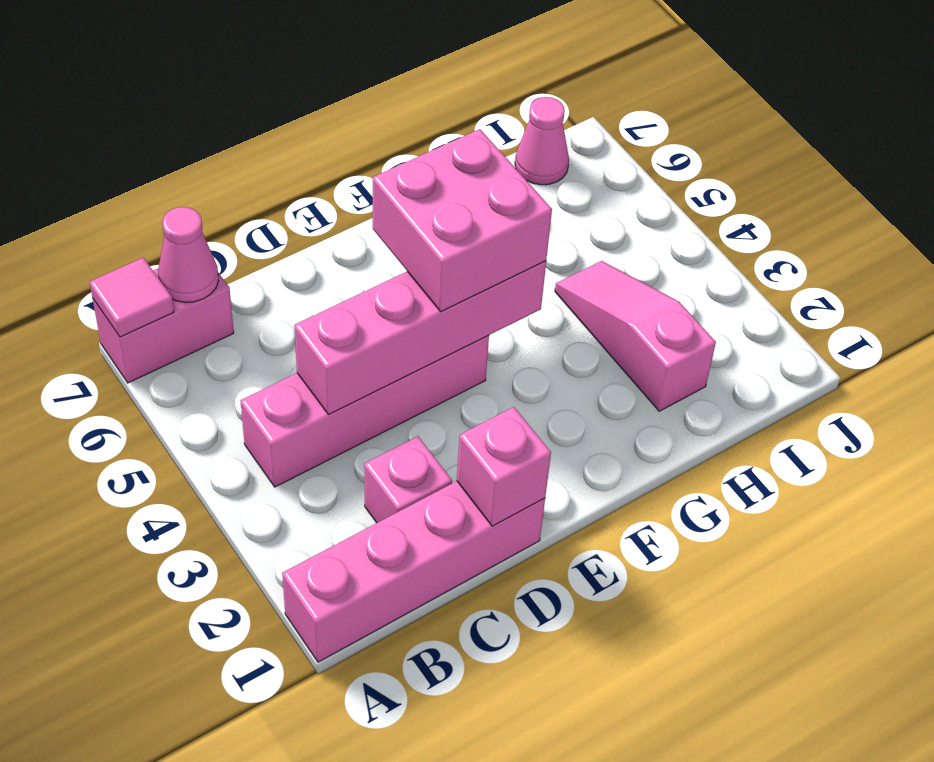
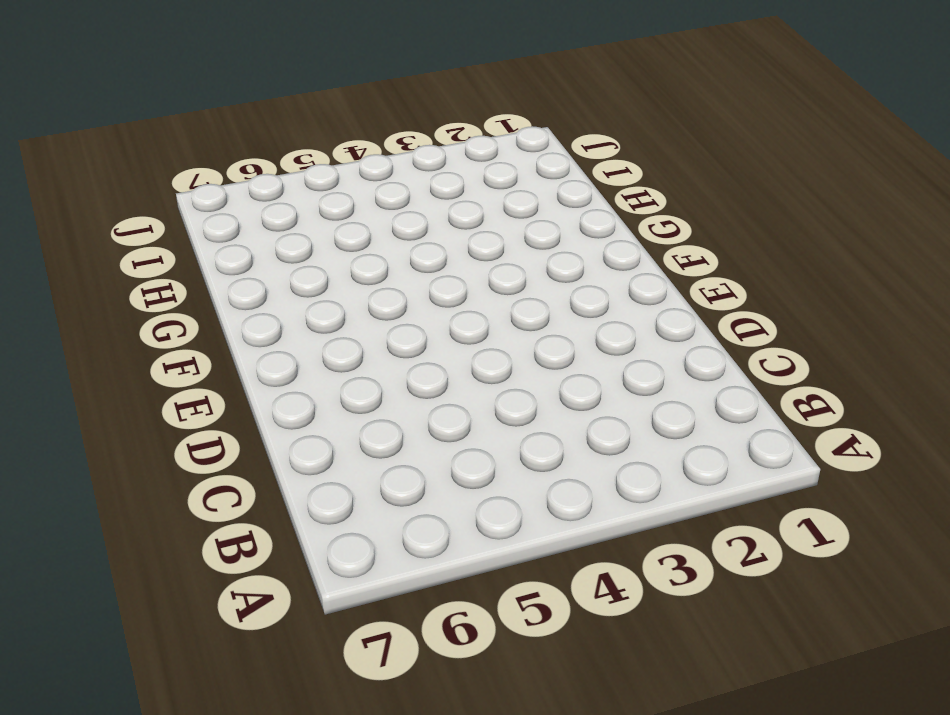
none -> pink 1x4 brick [282,481,545,662]
none -> pink 1x2 brick [92,268,234,383]

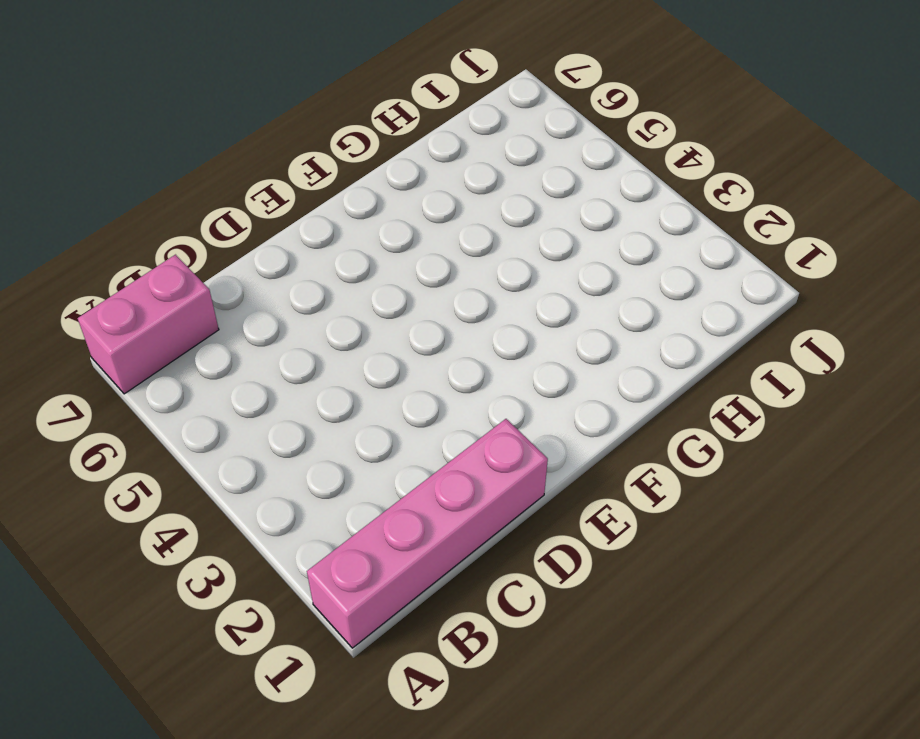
none -> pink 1x4 brick [241,335,489,487]
none -> pink 1x1 brick [364,436,452,523]

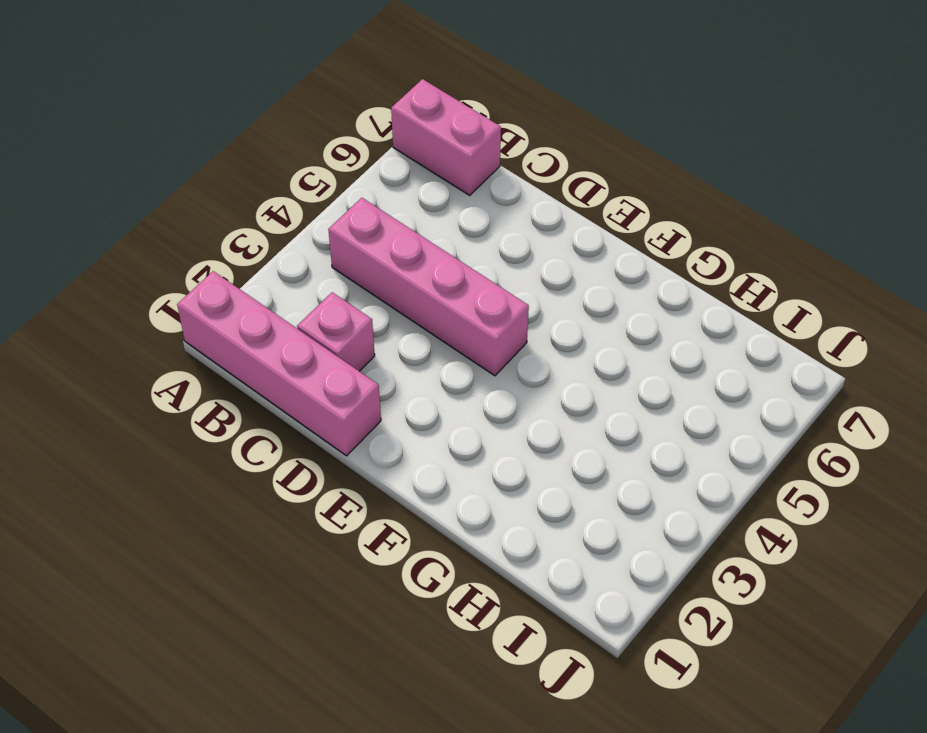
none -> pink 1x3 slope [555,261,716,411]
none -> pink 1x1 cone [515,97,569,185]

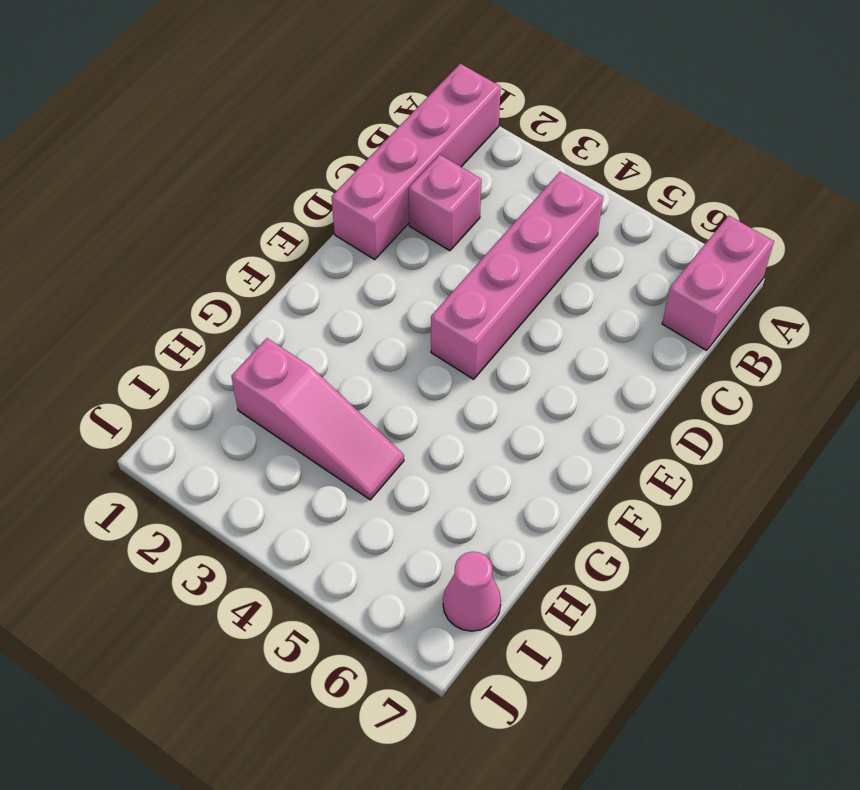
none -> pink 1x1 tile [90,258,174,337]
none -> pink 1x1 cone [158,207,218,302]

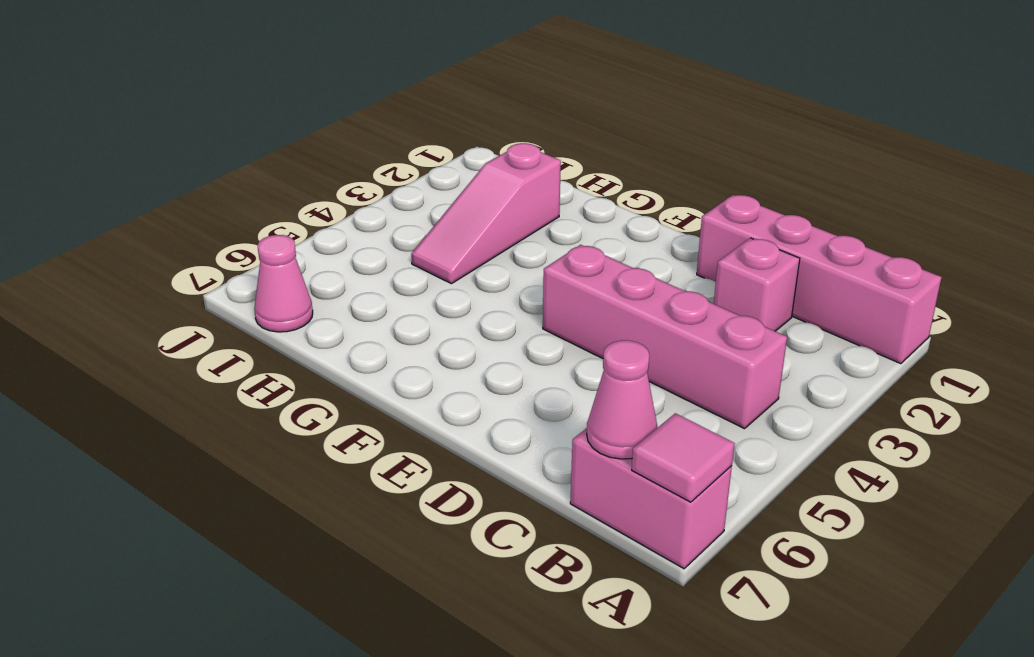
none -> pink 1x4 brick [294,261,546,415]
none -> pink 1x1 brick [457,407,551,526]

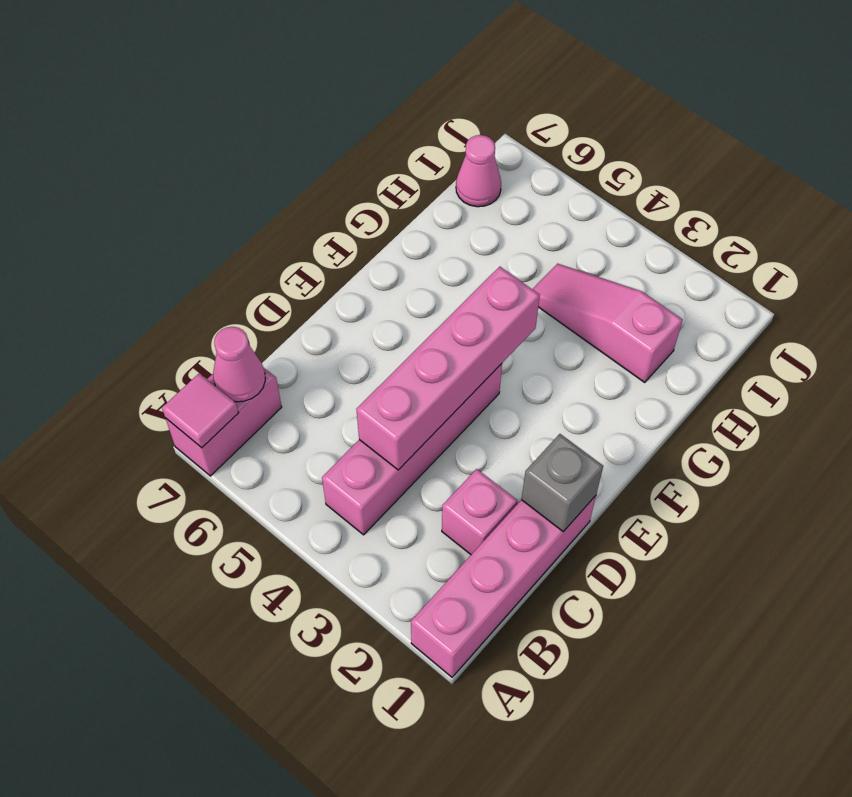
grey 1x1 brick [521,434,603,532] -> pink 1x1 brick [457,407,551,526]
none -> pink 2x2 brick [373,129,552,312]

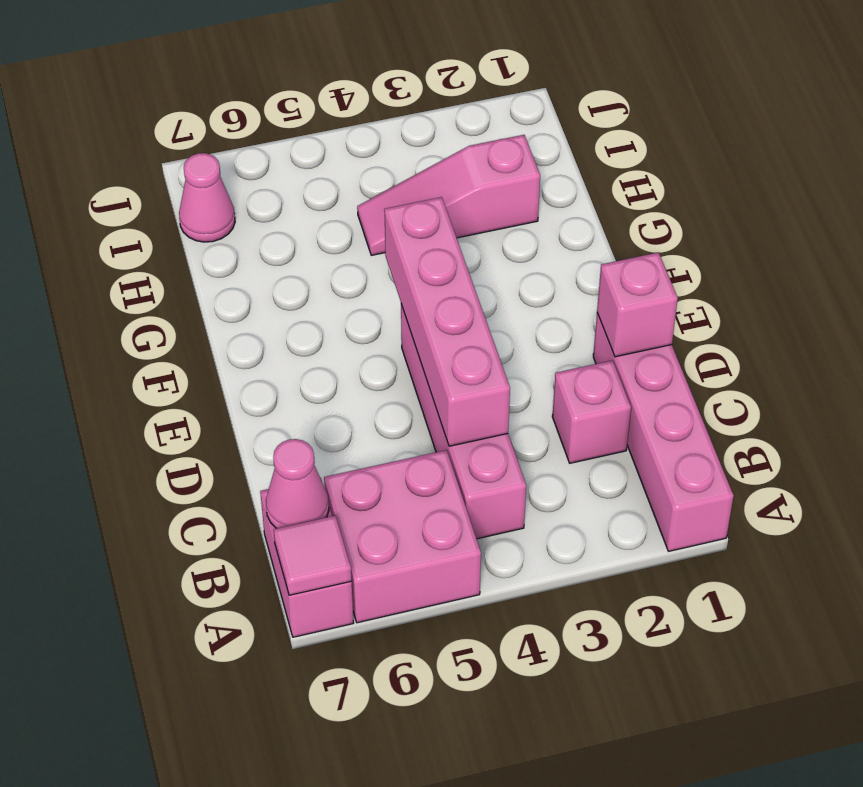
pink 2x2 brick [324,450,481,623] -> pink 2x2 brick moved to [373,129,552,312]

